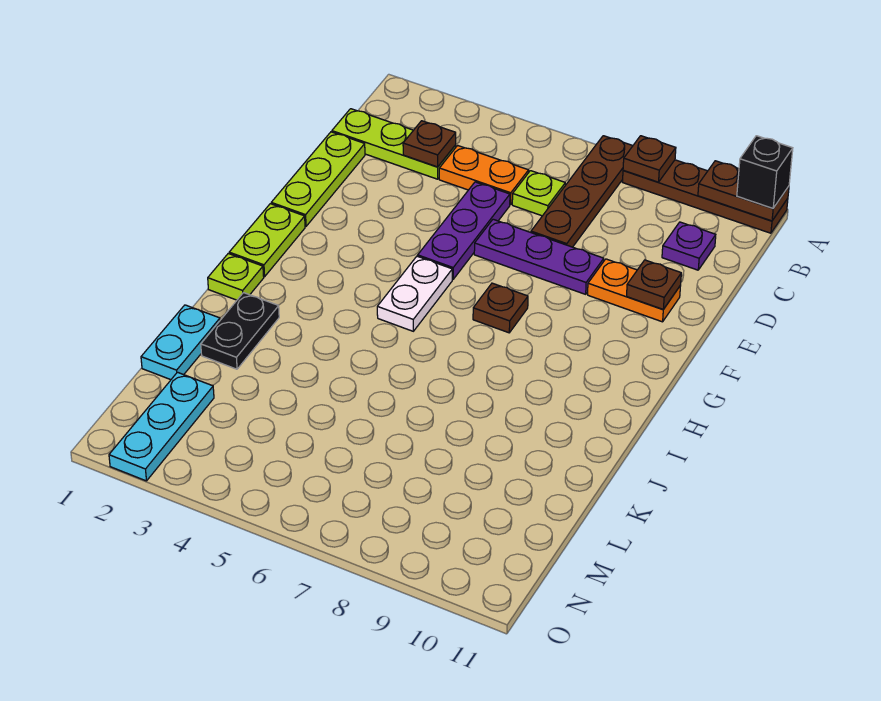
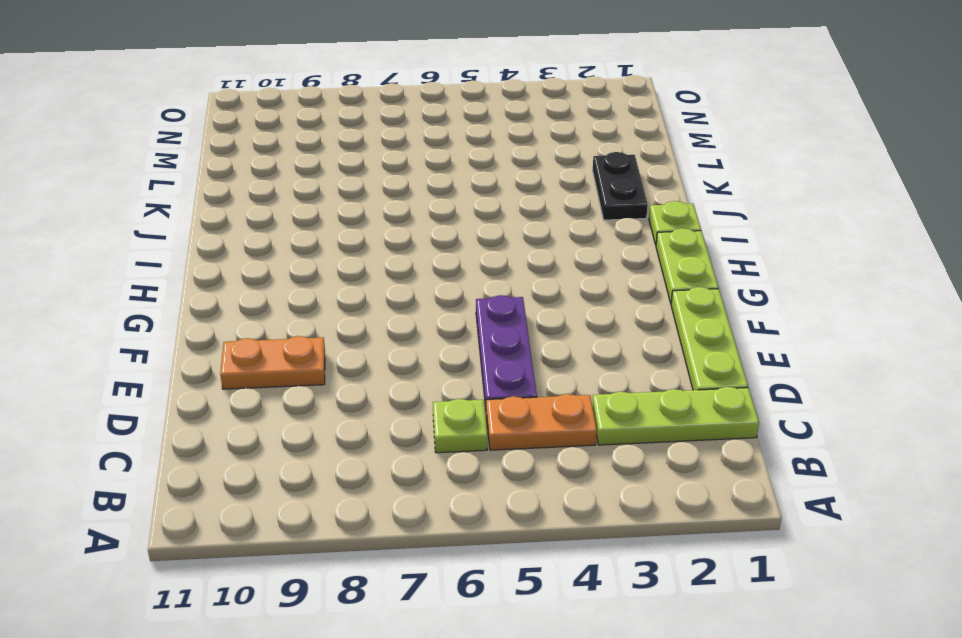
none -> brown 1x4 plate [531,136,633,247]
none -> brown 1x4 plate [623,160,788,233]
none -> purple 1x1 plate [662,222,716,270]

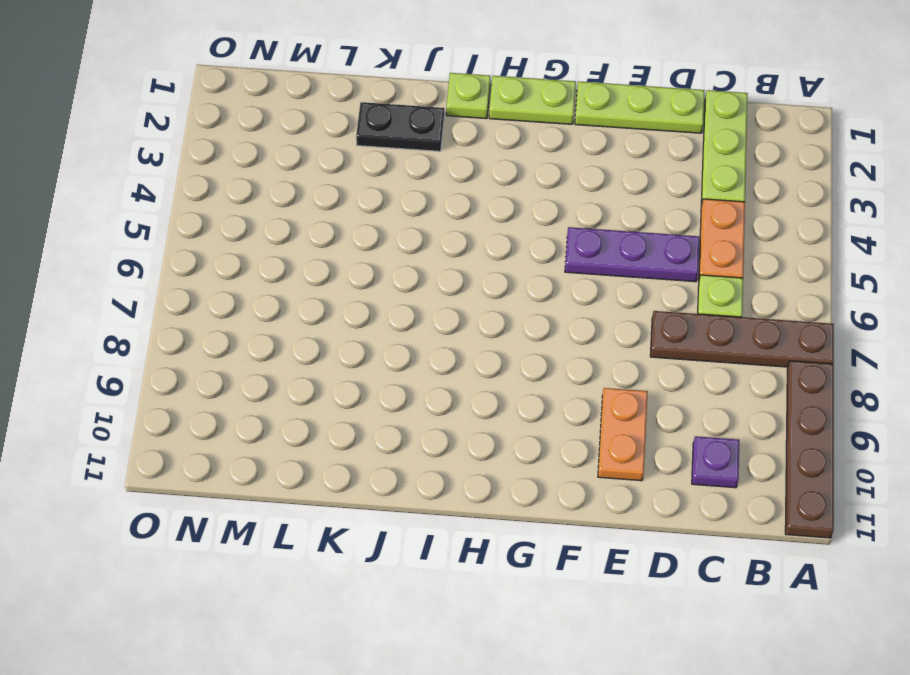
none -> purple 1x3 plate [474,219,604,294]
none -> white 1x2 plate [377,256,452,331]
none -> brown 1x1 plate [473,283,528,333]

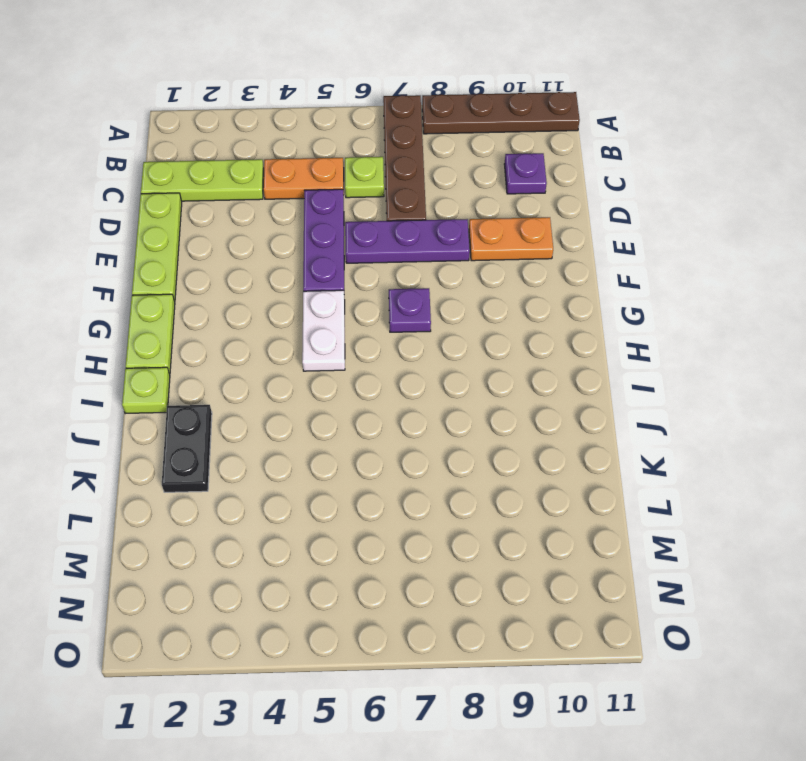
purple 1x1 plate [389,288,431,332] -> brown 1x1 plate [473,283,528,333]
none -> cyan 1x2 plate [141,305,220,380]
none -> cyan 1x3 plate [109,372,214,481]
none -> brown 1x1 plate [623,136,676,182]

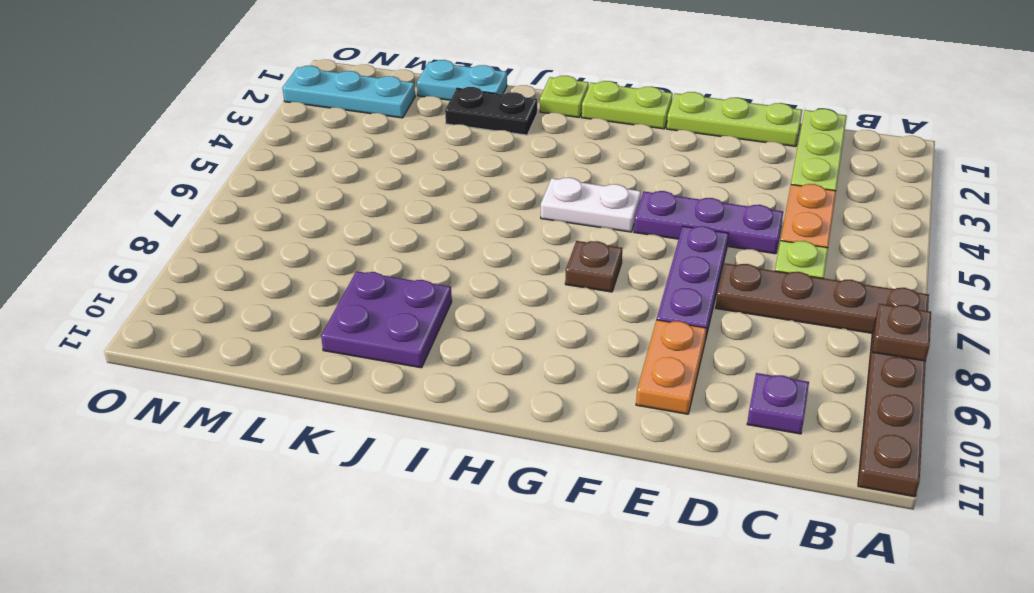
purple 2x2 plate [321,271,452,368] -> none
none -> brown 1x2 plate [698,161,789,221]
none -> brown 1x1 plate [403,121,456,167]
none -> brown 1x1 plate [627,260,681,309]

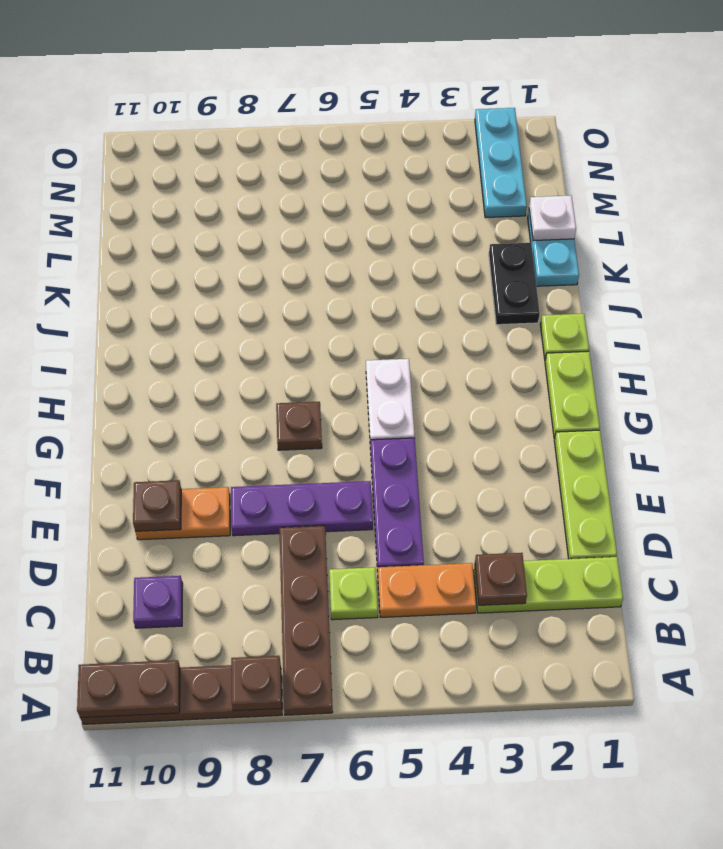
white 1x1 plate [529,196,576,241] -> none
none -> black 1x1 brick [737,136,793,208]

